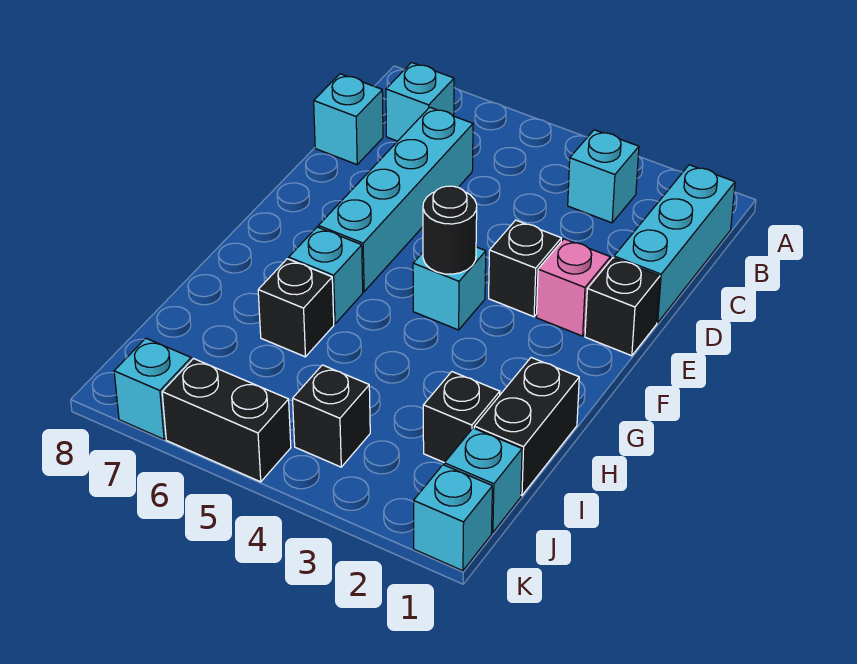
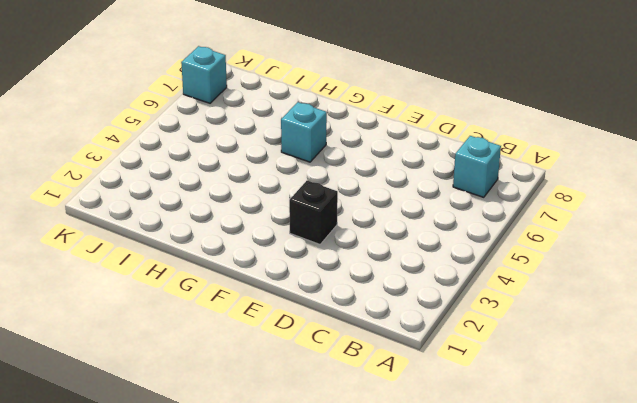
none -> cyan 1x3 brick [614,165,735,323]
none -> cyan 1x1 brick [568,130,639,223]
none -> cyan 1x4 brick [318,107,473,292]

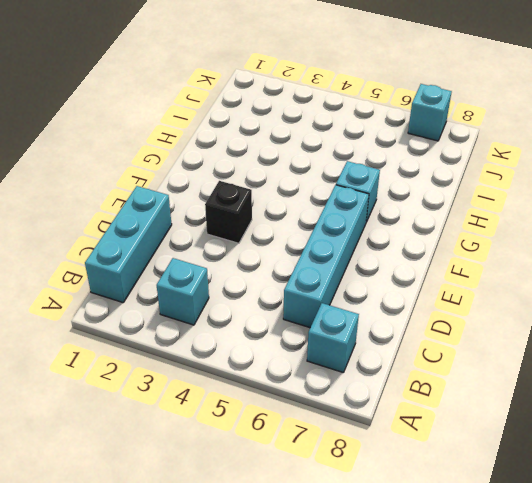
none -> cyan 1x1 brick [314,74,383,165]
none -> black 1x1 brick [585,258,660,356]
none -> pink 1x1 brick [536,239,610,336]

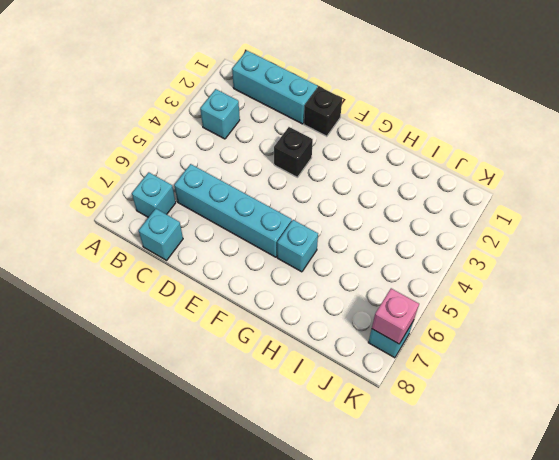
pink 1x1 brick [372,288,419,344] -> pink 1x1 brick moved to [536,239,610,336]
none -> cyan 1x1 brick [413,247,486,330]
none -> black 1x2 brick [474,358,579,495]
none -> black 1x1 brick [258,259,334,357]

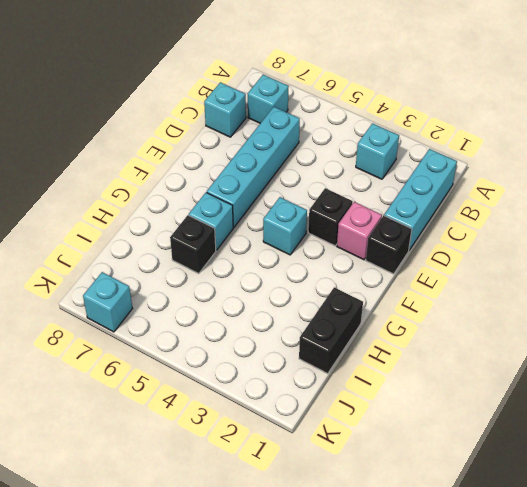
none -> black 1x1 brick [423,372,500,463]
none -> cyan 1x1 brick [444,428,522,533]
none -> black 1x1 brick [293,365,370,467]

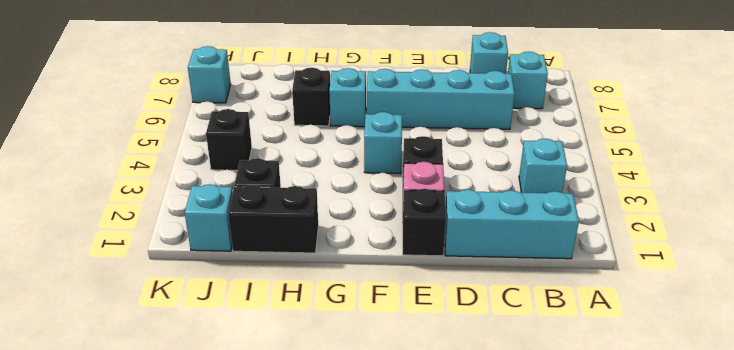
none -> cyan 1x1 brick [414,465,492,571]
none -> black 1x2 brick [162,359,291,482]
none -> black 1x1 round brick [423,186,477,274]

